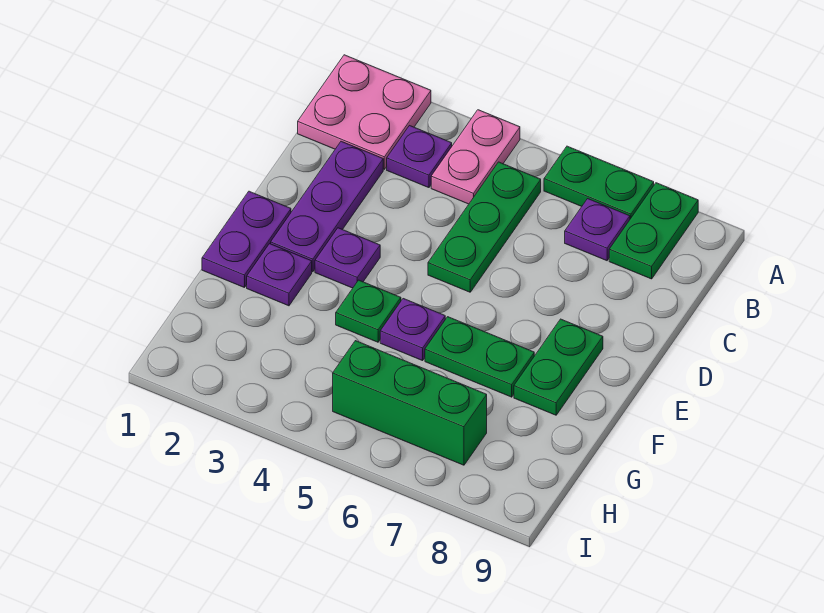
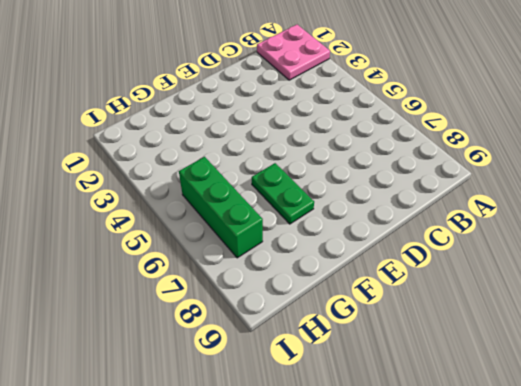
none -> pink 1x2 plate [431,110,520,204]
none -> green 1x2 plate [544,146,654,219]
none -> green 1x2 plate [609,183,698,279]

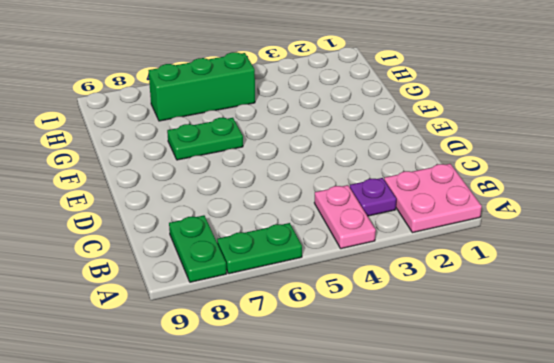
none -> green 1x3 plate [428,162,541,292]
none -> purple 1x1 plate [565,199,630,261]
none -> purple 1x3 plate [271,141,383,272]

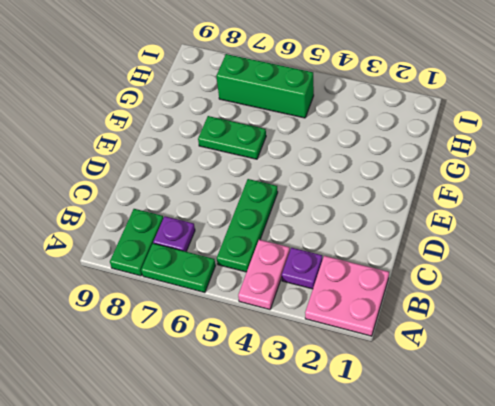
none -> purple 1x3 plate [271,141,383,272]
none -> purple 1x2 plate [202,191,291,288]
none -> purple 1x1 plate [315,228,380,288]

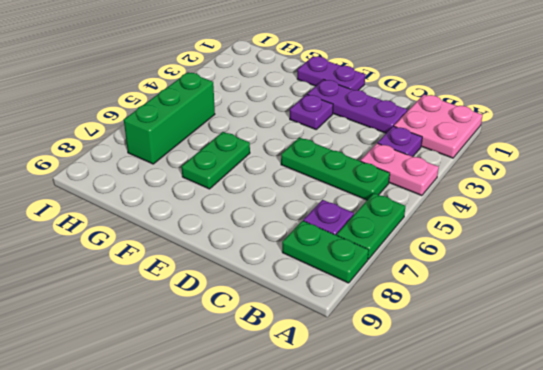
none -> green 1x2 plate [514,319,603,415]
none -> purple 1x1 plate [247,244,312,306]
none -> green 1x1 plate [336,280,401,342]

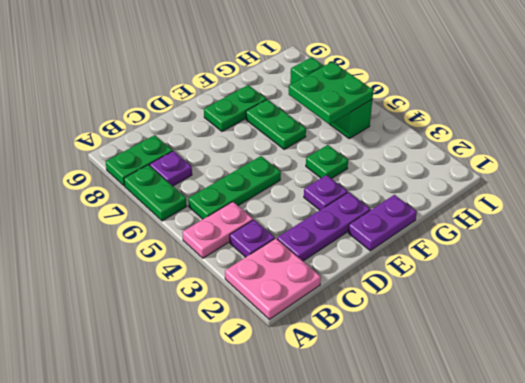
green 2x2 plate [289,62,373,124] -> none
none -> purple 1x1 plate [247,244,312,306]
none -> purple 1x1 plate [380,299,445,361]

